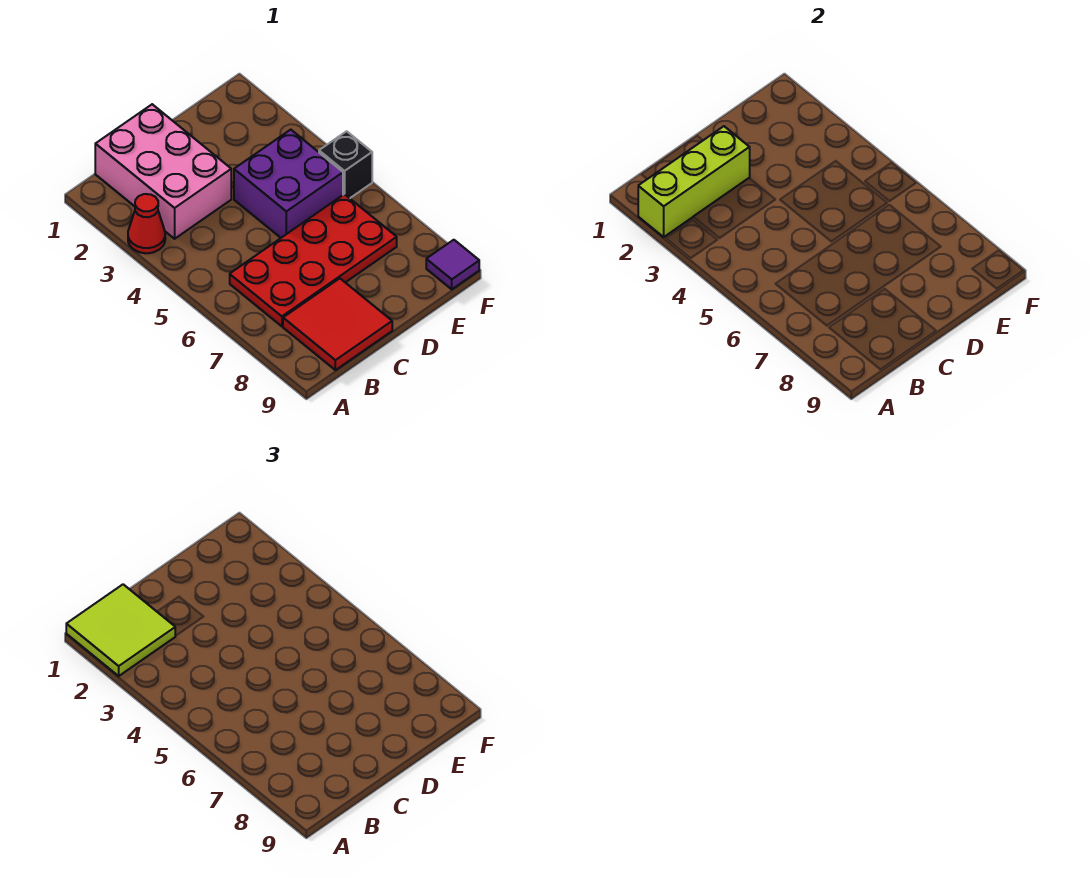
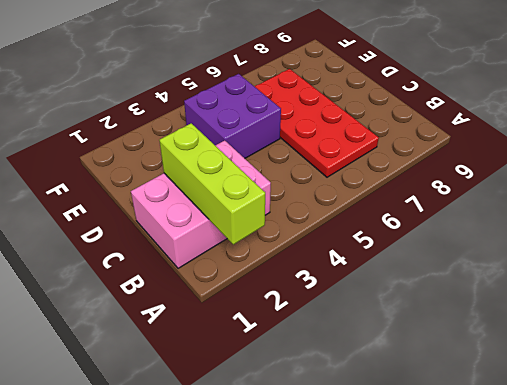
none -> red 1x1 cone [128,194,165,253]
none -> red 2x2 tile [283,278,392,370]

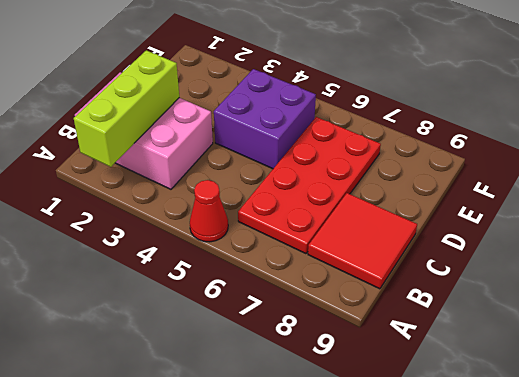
red 1x1 cone [190,180,228,242] -> red 1x1 cone moved to [128,194,165,253]
none -> black 1x1 brick [319,131,372,198]
none -> purple 1x1 tile [426,240,479,289]

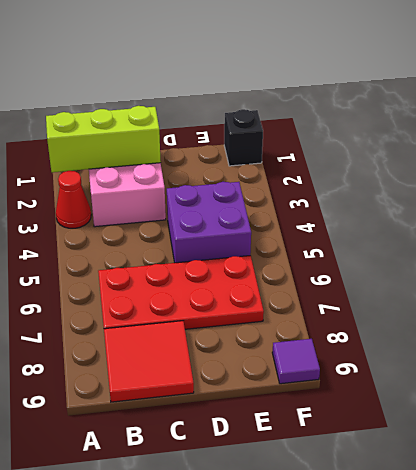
black 1x1 brick [224,109,263,166] -> black 1x1 brick moved to [319,131,372,198]
none -> lime 2x2 tile [66,584,175,676]

